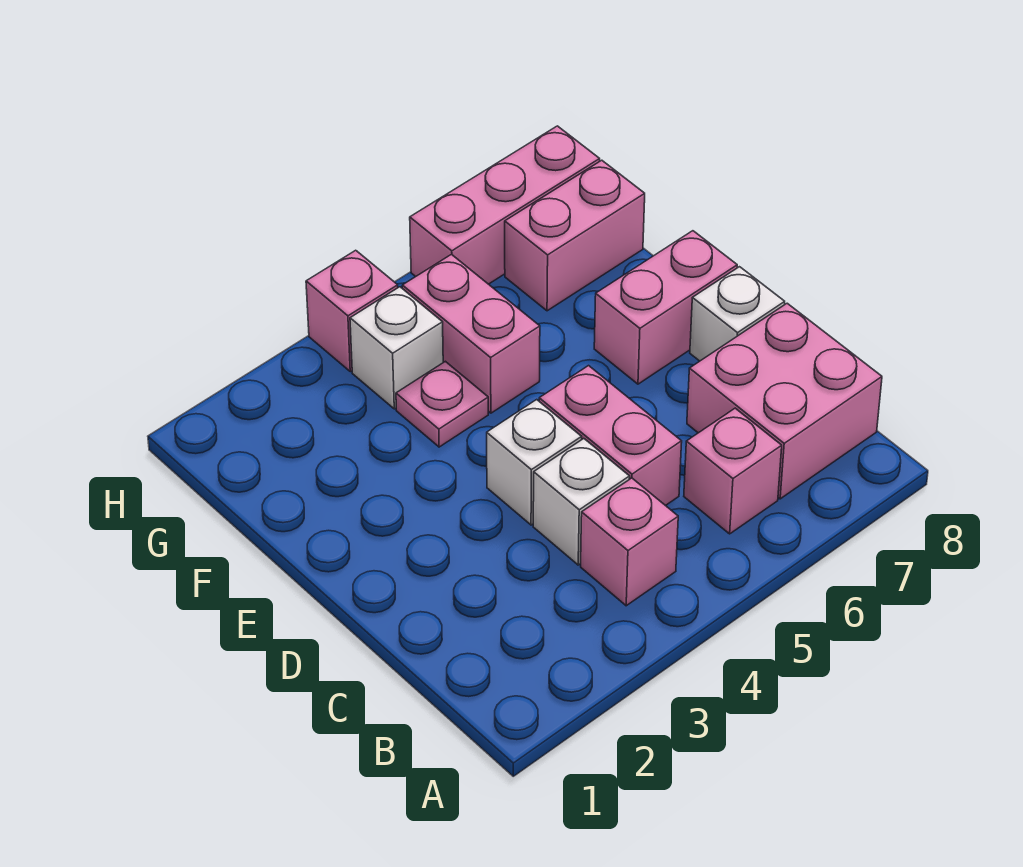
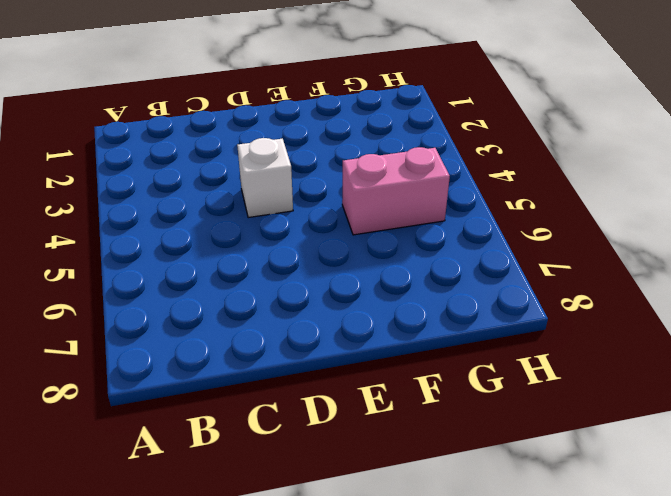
none -> pink 1x1 brick [581,478,678,606]
none -> pink 1x1 brick [684,408,782,534]
none -> pink 2x2 brick [687,303,882,499]

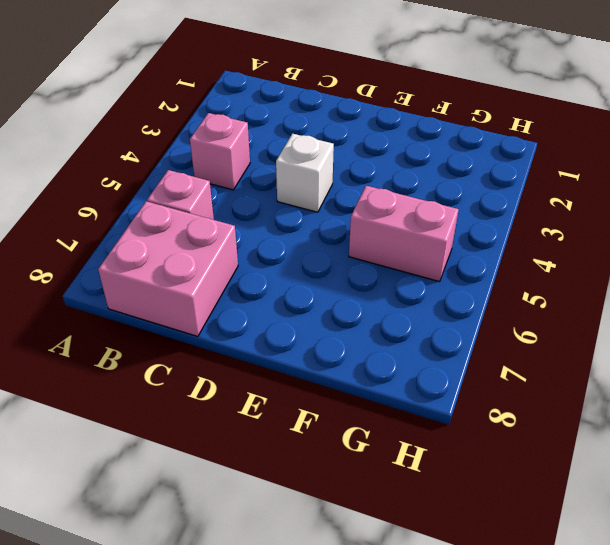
none -> white 1x1 brick [533,439,630,565]
none -> pink 1x2 brick [539,366,682,506]
none -> white 1x1 brick [690,267,785,361]

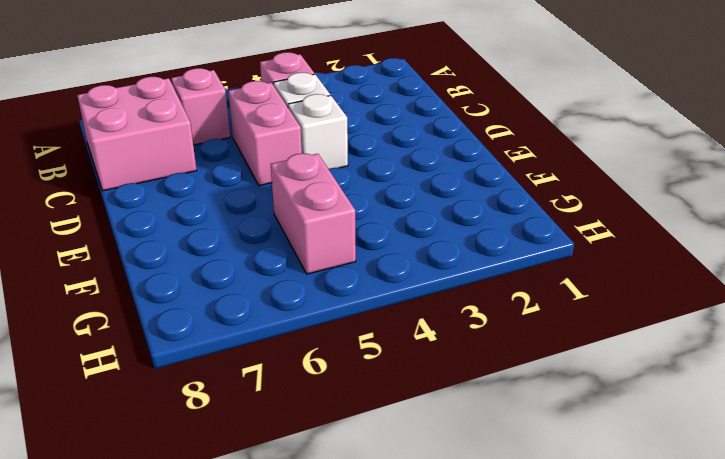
none -> white 1x1 brick [690,267,785,361]
none -> pink 1x2 brick [594,231,737,384]
none -> pink 1x1 plate [396,361,488,447]

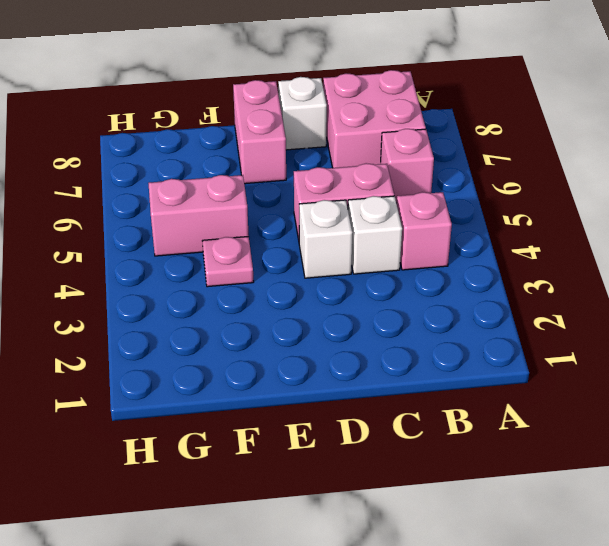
none -> white 1x1 brick [350,287,443,409]
none -> pink 1x2 brick [505,160,645,311]
none -> pink 1x1 brick [306,250,398,372]

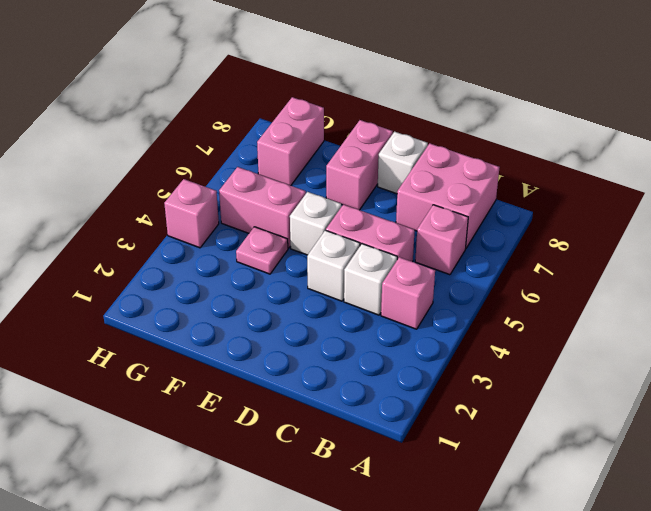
white 1x1 brick [290,192,341,255] -> white 1x1 brick moved to [350,287,443,409]
none -> pink 1x3 brick [410,126,600,284]

